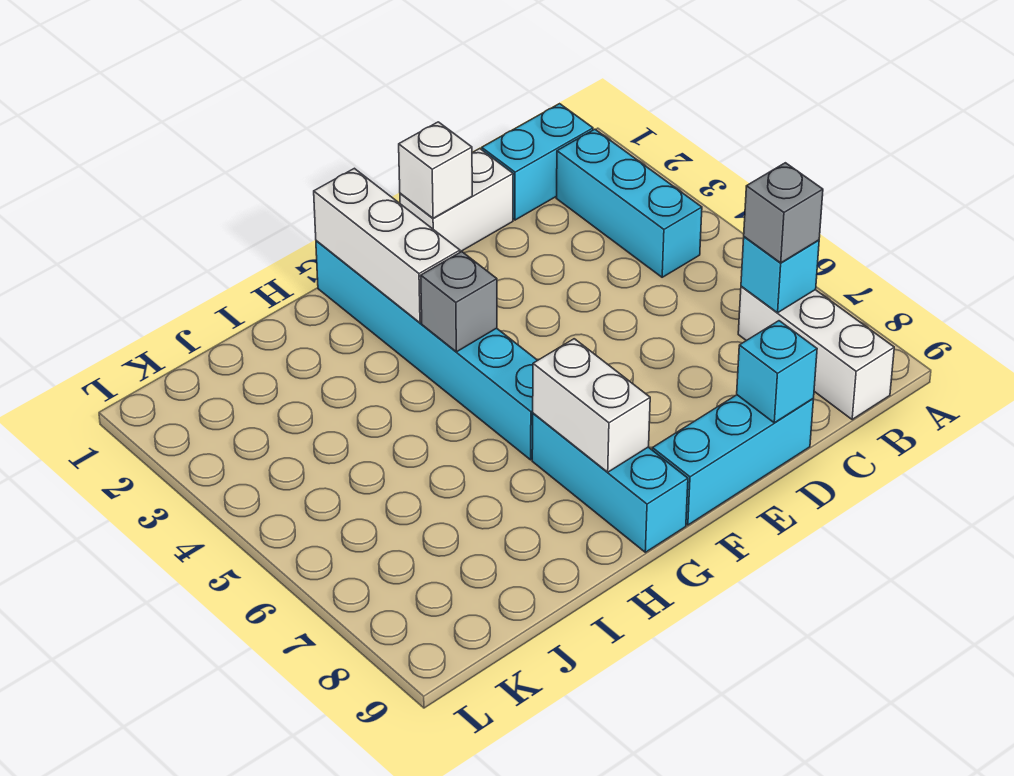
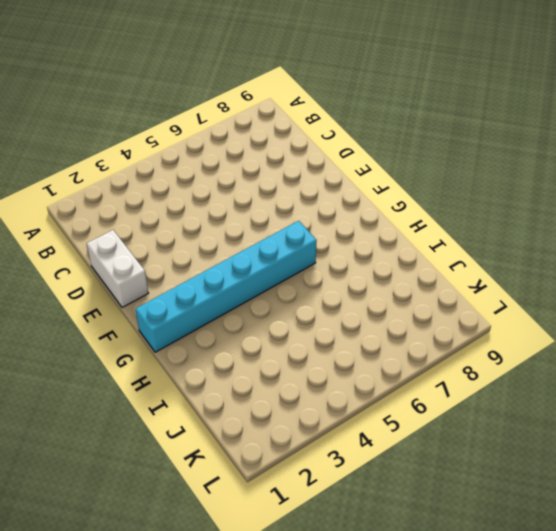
none -> cyan 1x2 brick [482,104,593,220]
none -> cyan 1x3 brick [556,129,702,277]
none -> white 1x3 brick [738,286,894,419]

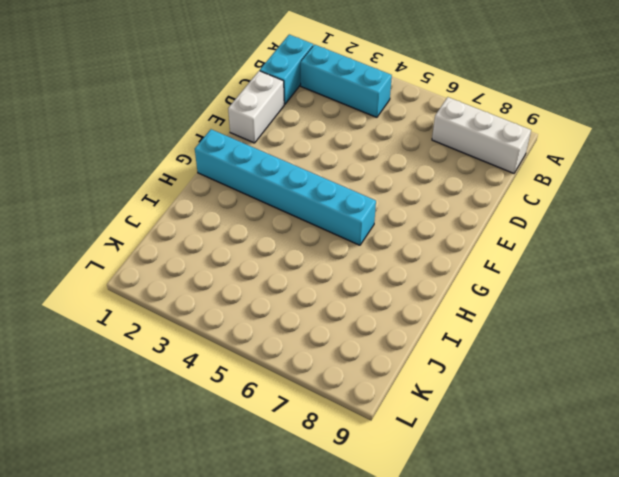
none -> cyan 1x3 brick [652,395,813,525]
none -> cyan 1x3 brick [532,413,688,552]
none -> cyan 1x1 brick [741,237,819,313]

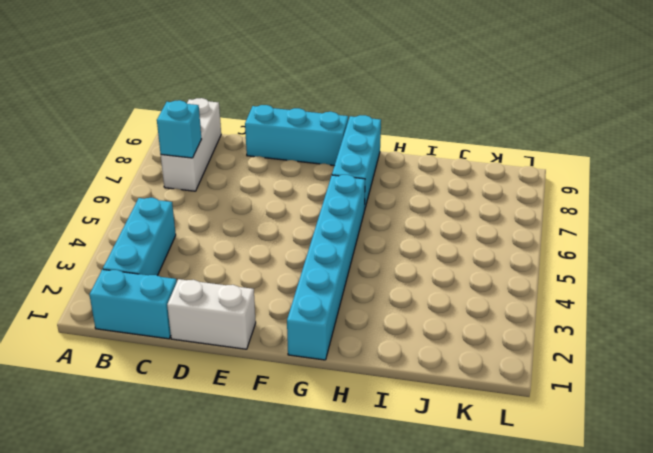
none -> cyan 1x1 brick [737,321,817,423]
none -> white 1x1 brick [399,122,472,218]
none -> white 1x3 brick [314,168,460,323]

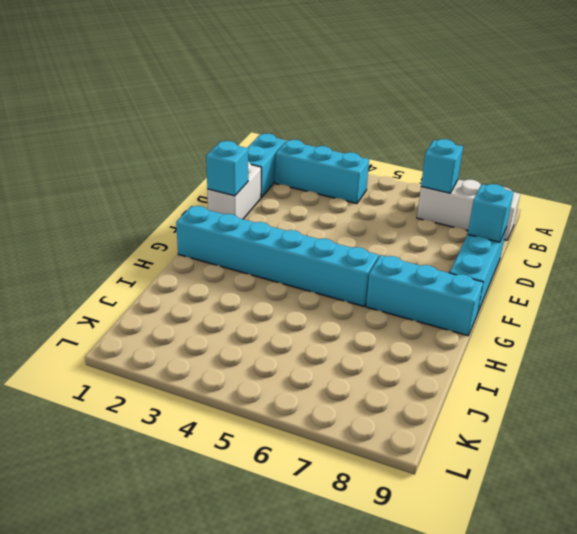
cyan 1x1 brick [206,141,248,196] -> white 1x1 brick [399,122,472,218]
none -> white 1x3 brick [314,168,460,323]
none -> grey 1x1 brick [421,252,497,352]
none -> white 1x2 brick [533,339,650,472]

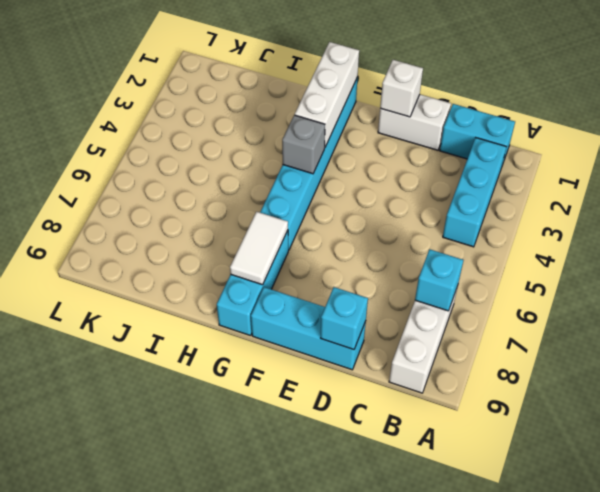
white 1x2 tile [230,212,288,285] -> white 1x2 brick [533,339,650,472]
none -> grey 1x1 brick [744,163,823,263]

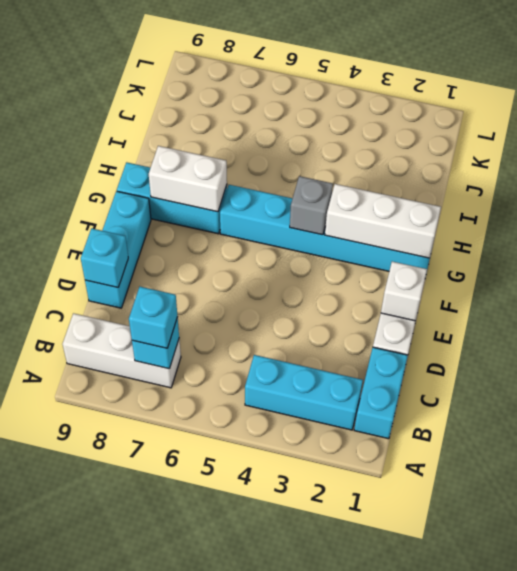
cyan 1x1 brick [129,287,178,348] -> grey 1x1 brick [744,163,823,263]

